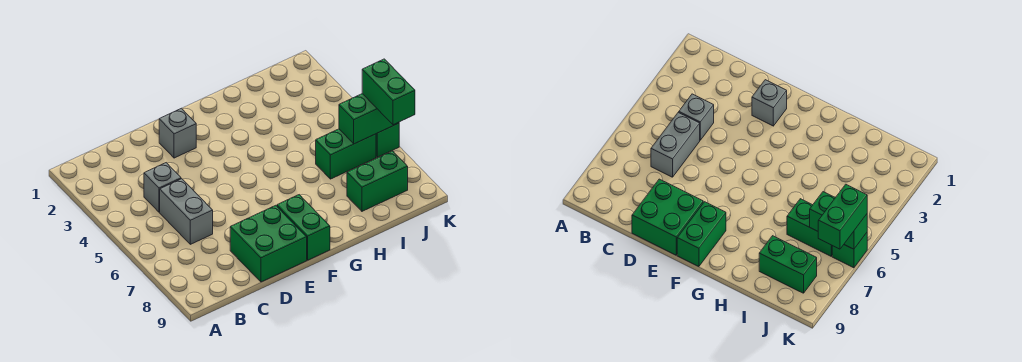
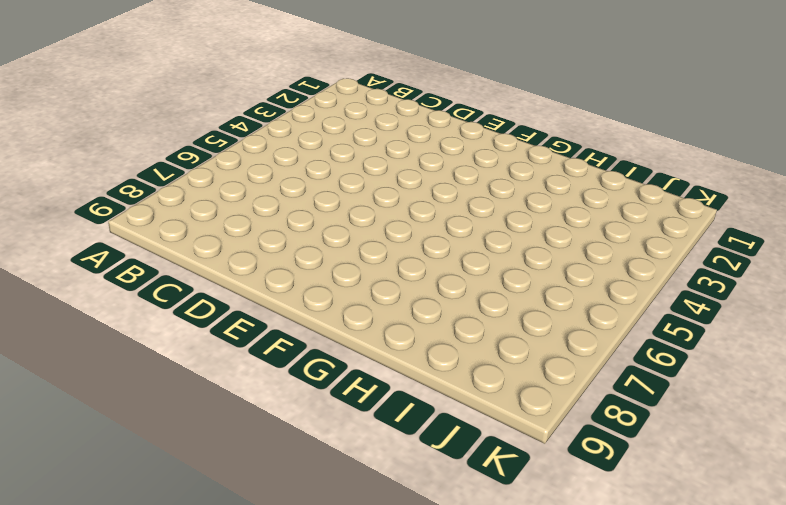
none -> grey 1x1 brick [144,163,181,212]
none -> grey 1x2 brick [160,179,213,244]

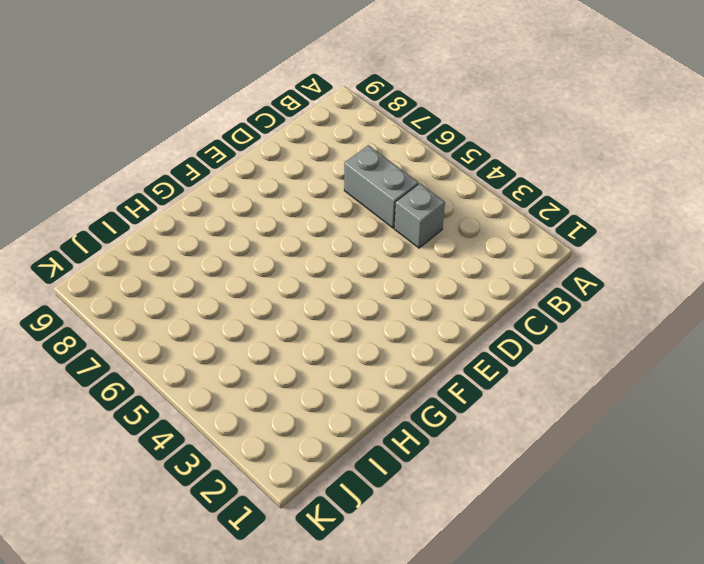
none -> green 2x2 brick [230,205,307,282]
none -> grey 1x1 brick [159,108,196,158]

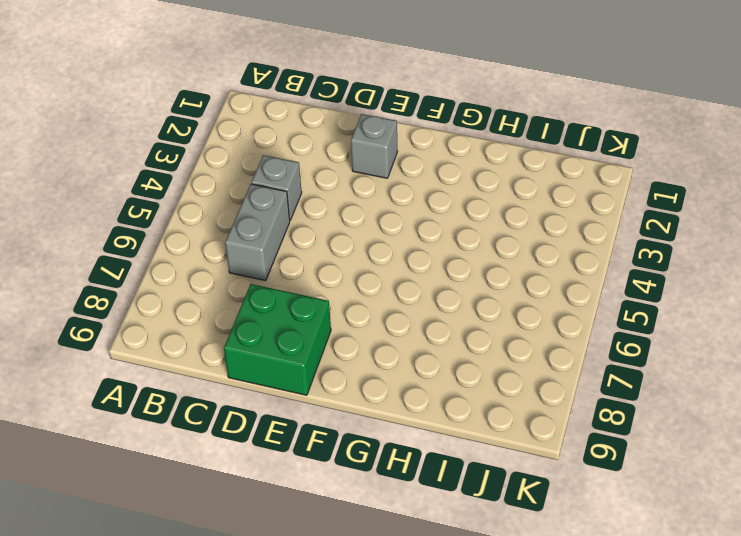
none -> green 1x2 brick [277,195,330,260]
none -> green 1x2 brick [316,129,376,179]

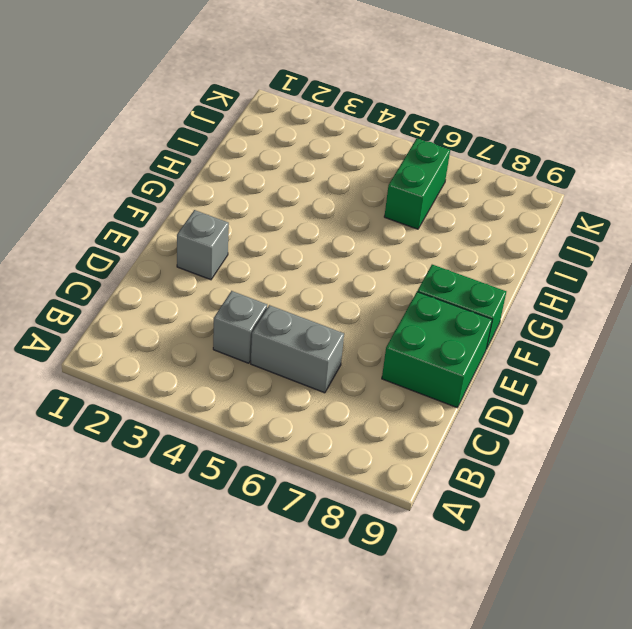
none -> green 1x2 brick [347,151,408,211]
none -> green 1x1 brick [376,123,399,157]

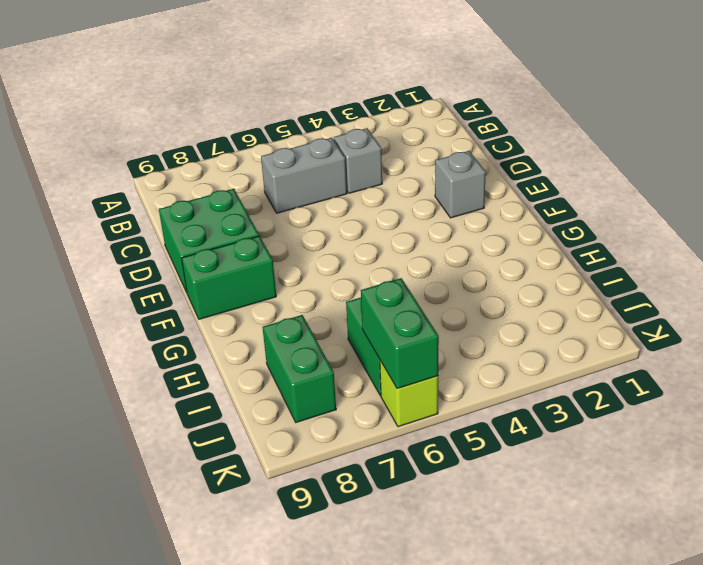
lime 1x1 brick [380,361,438,427] -> green 1x1 brick [376,123,399,157]
none -> green 1x2 brick [362,59,415,125]

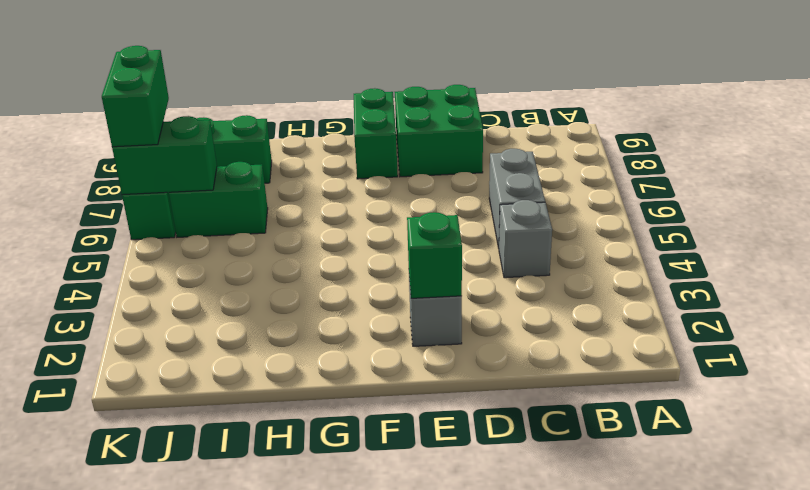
green 1x1 brick [407,212,462,298] -> none

